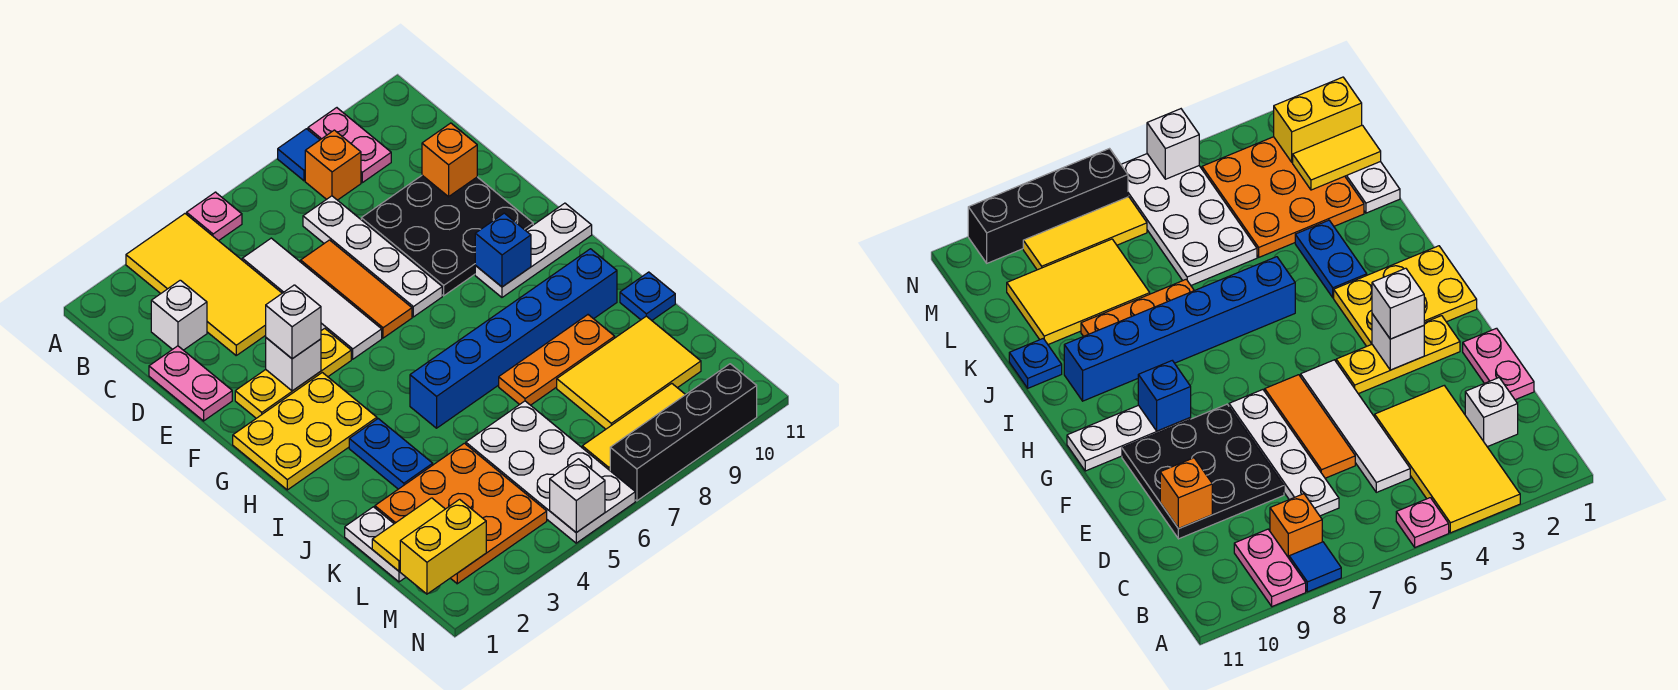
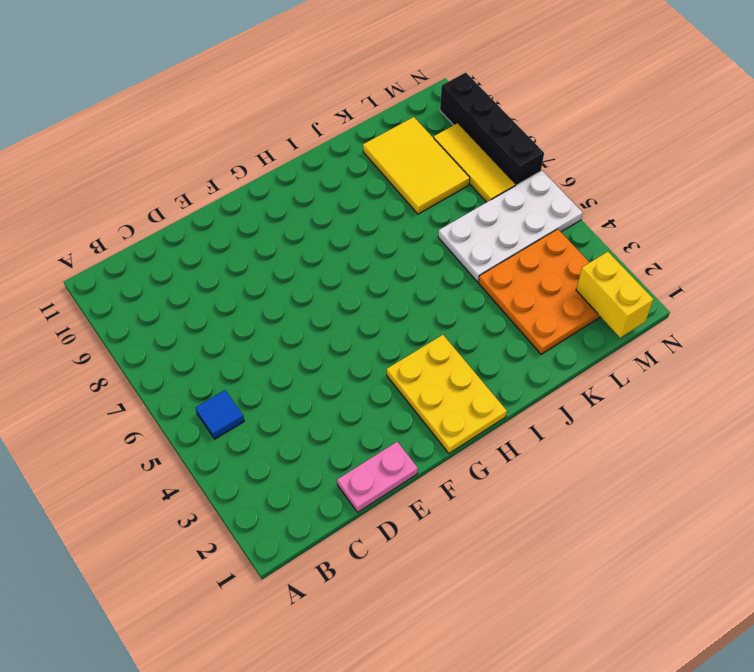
blue 1x1 tile [195,390,244,439] -> blue 1x1 tile moved to [278,129,320,181]
none -> yellow 2x4 tile [126,214,282,355]
none -> pink 1x1 plate [187,192,242,241]
none -> pink 1x2 plate [308,108,391,183]
none -> orange 1x1 brick [305,130,361,200]

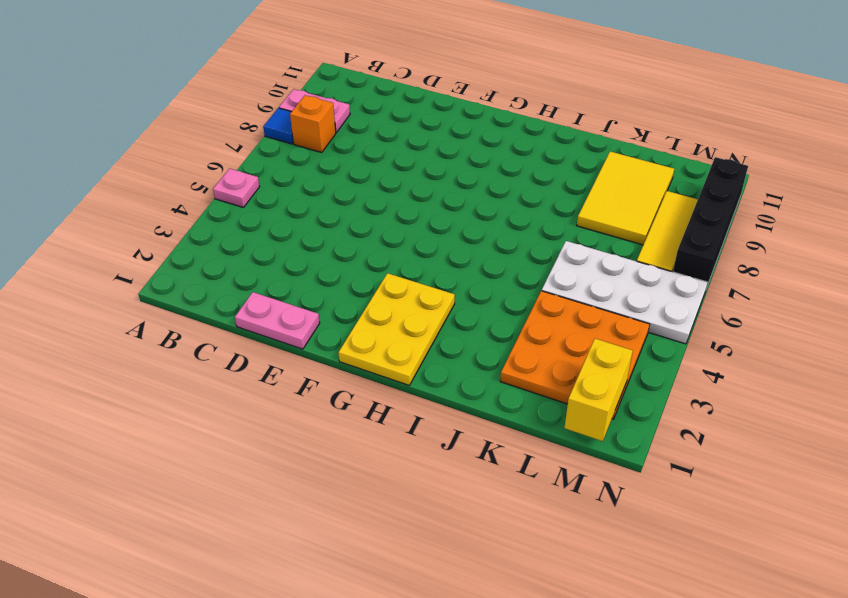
none -> yellow 2x4 tile [126,214,282,355]
none -> white 1x1 brick [151,280,207,350]
none -> white 1x4 tile [242,238,382,359]
none -> white 1x4 plate [303,196,442,317]

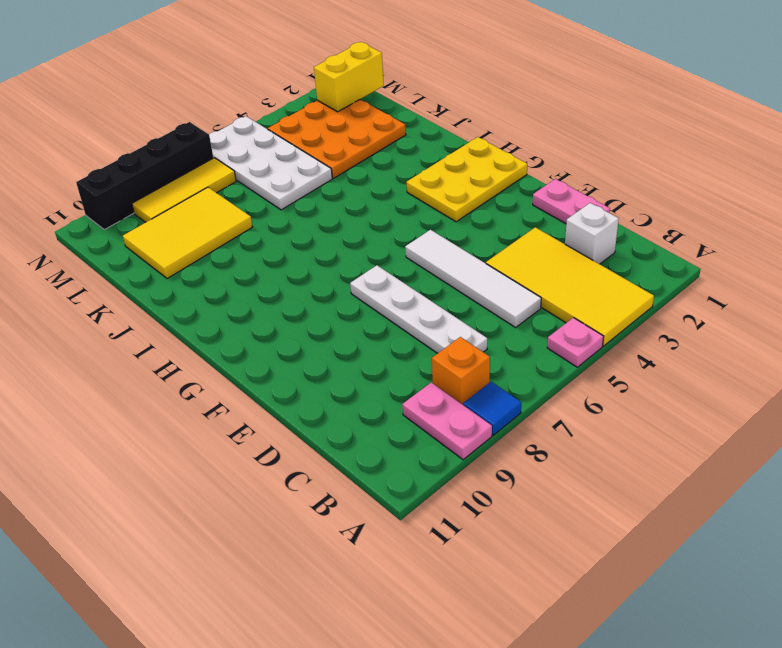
none -> orange 1x3 tile [301,240,412,338]
none -> black 3x3 plate [361,175,533,296]
none -> yellow 1x3 plate [235,328,351,418]
none -> white 1x3 plate [475,203,592,297]

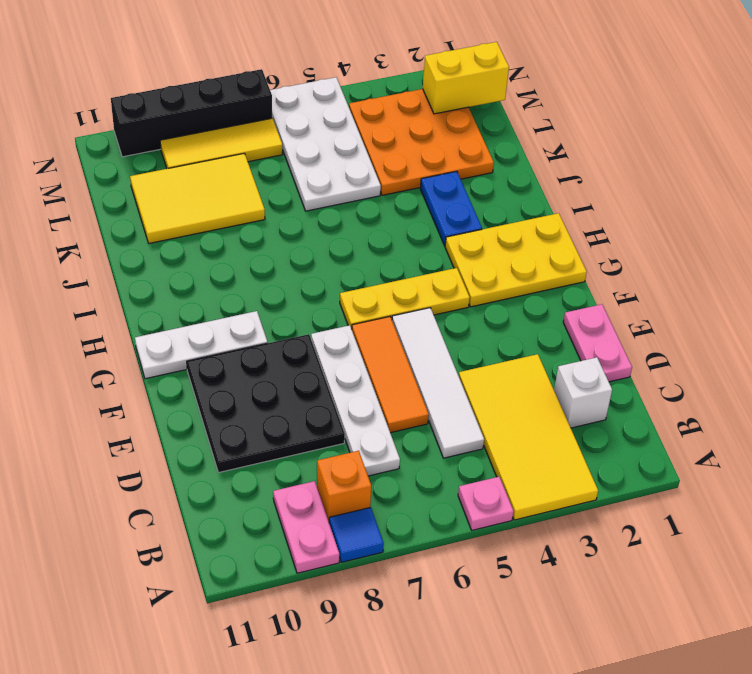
yellow 1x3 plate [340,268,470,329] -> yellow 1x3 plate moved to [235,328,351,418]
none -> blue 1x6 brick [410,249,617,428]
none -> orange 1x3 plate [499,315,615,405]
none -> blue 1x1 plate [620,272,675,320]
none -> white 1x2 plate [345,507,406,582]

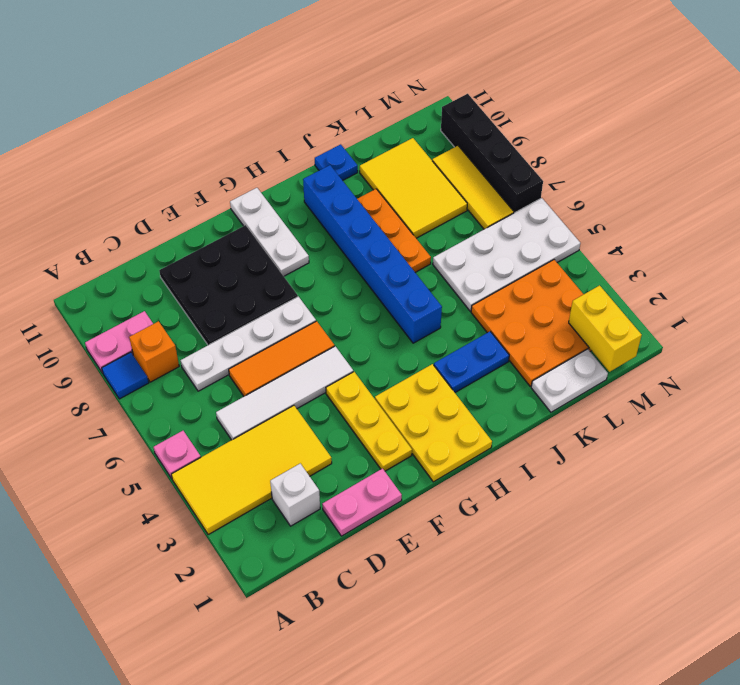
none -> orange 1x1 brick [422,123,477,197]
none -> white 1x1 brick [266,338,321,391]
none -> blue 1x1 brick [475,213,531,287]
none -> yellow 1x2 tile [372,498,445,571]

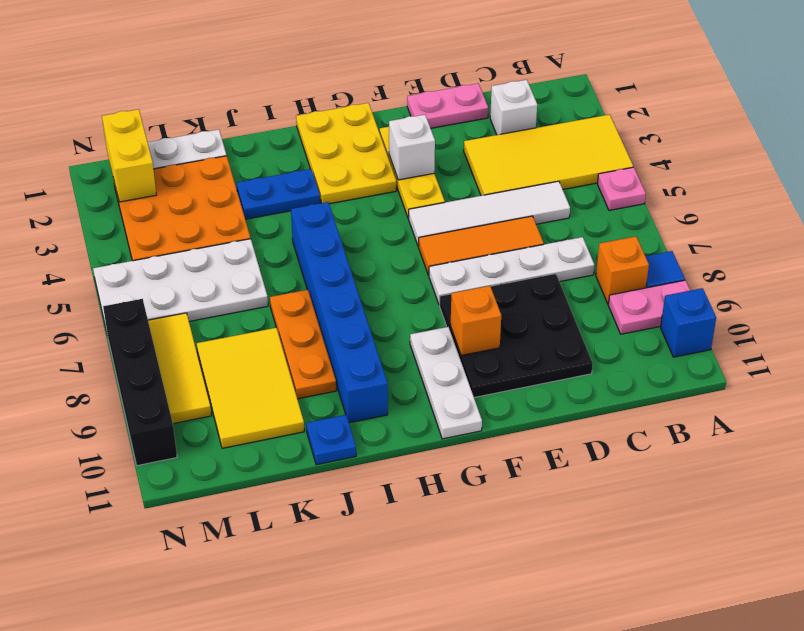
blue 1x1 brick [661,288,716,357] -> blue 1x1 brick moved to [475,213,531,287]
orange 1x1 brick [451,286,501,355] -> orange 1x1 brick moved to [422,123,477,197]
none -> yellow 1x2 tile [372,498,445,571]
none -> white 1x1 brick [550,459,605,532]
none -> white 1x1 brick [266,285,321,359]

